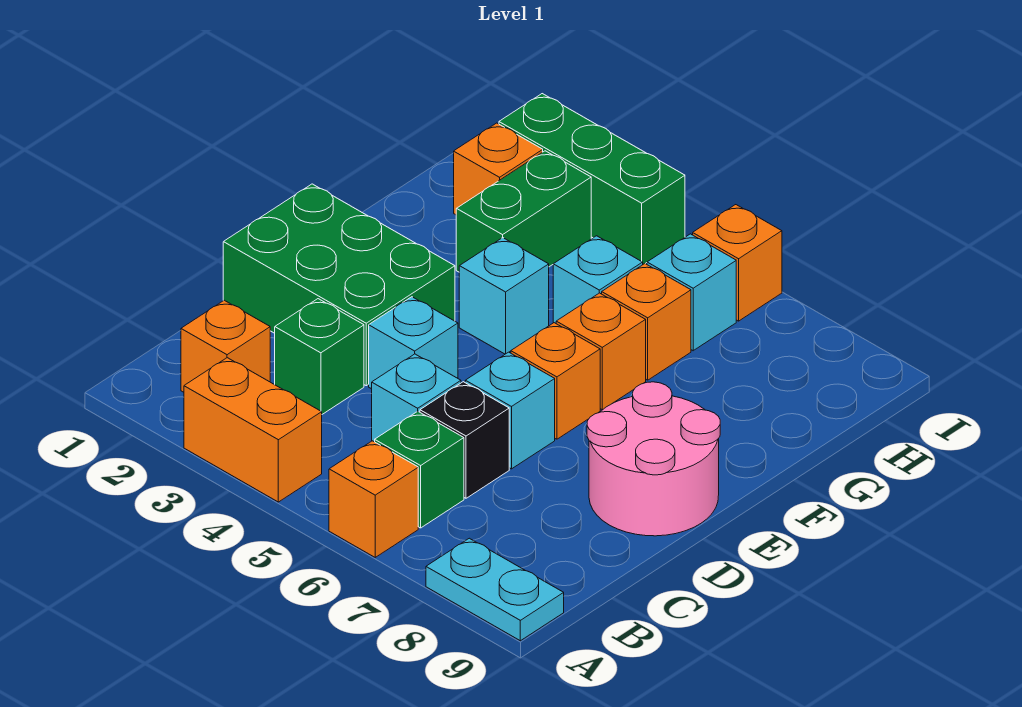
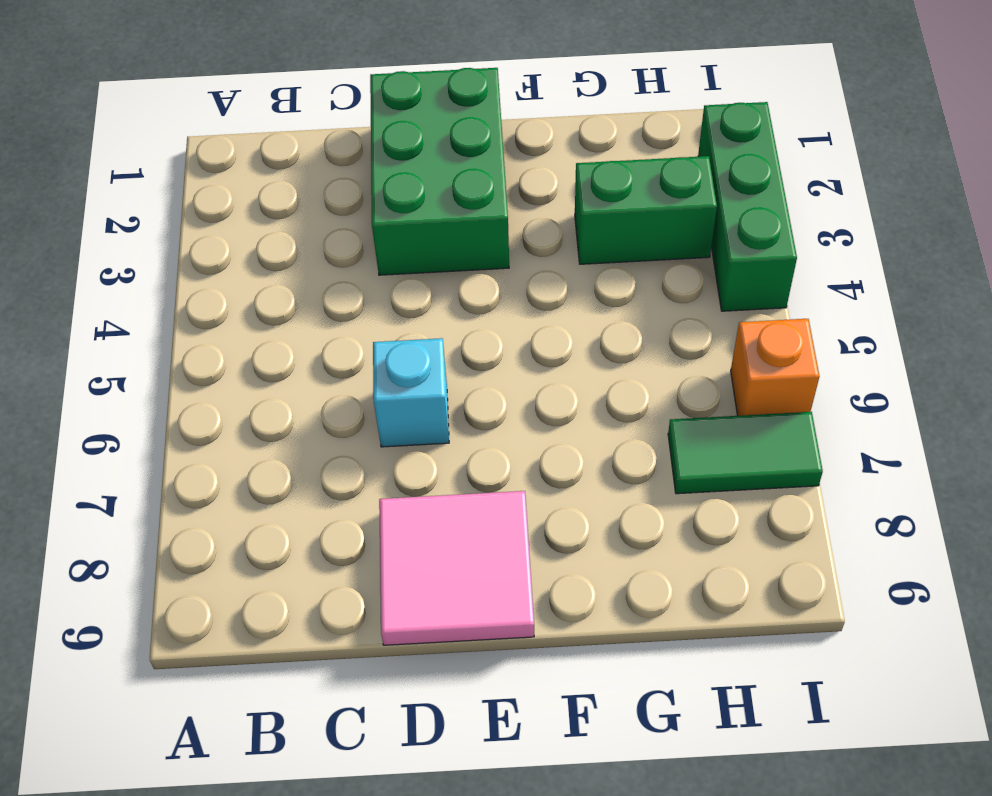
pink 2x2 tile [379,491,534,645] -> pink 2x2 round brick [587,382,720,536]
green 1x2 tile [668,412,823,494] -> none
none -> orange 1x2 brick [184,358,322,502]
none -> orange 1x1 brick [329,441,418,557]
none -> cyan 1x2 plate [426,538,564,641]

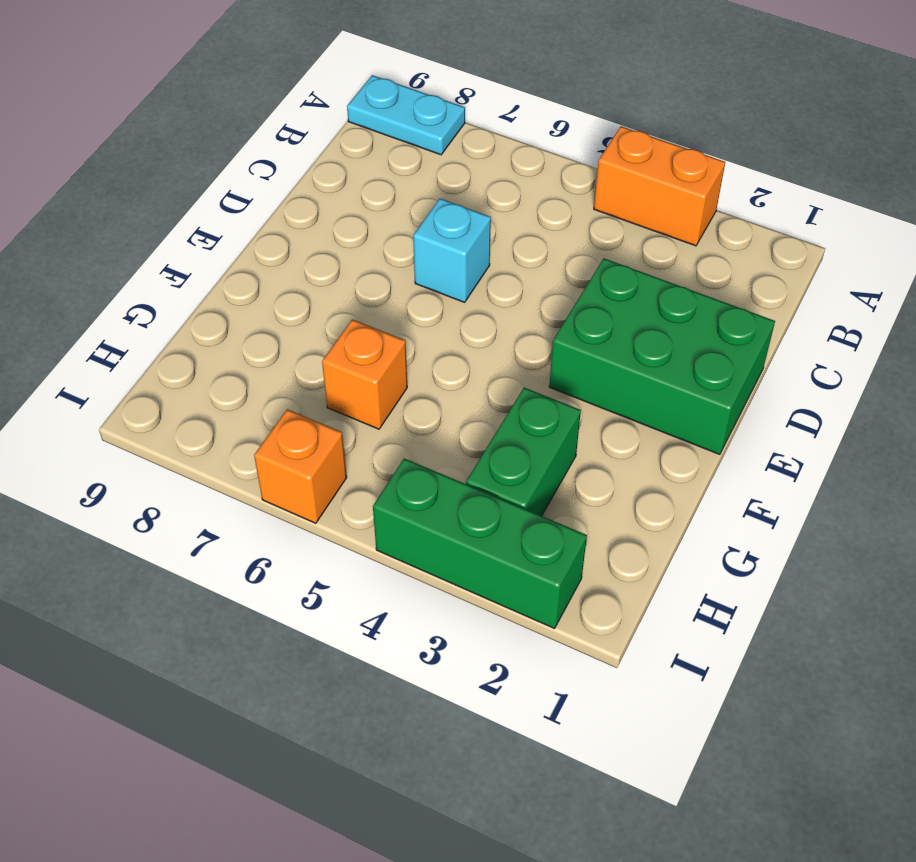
none -> orange 1x1 brick [329,441,418,557]
none -> orange 1x1 brick [181,300,270,392]
none -> green 1x1 brick [375,411,464,528]

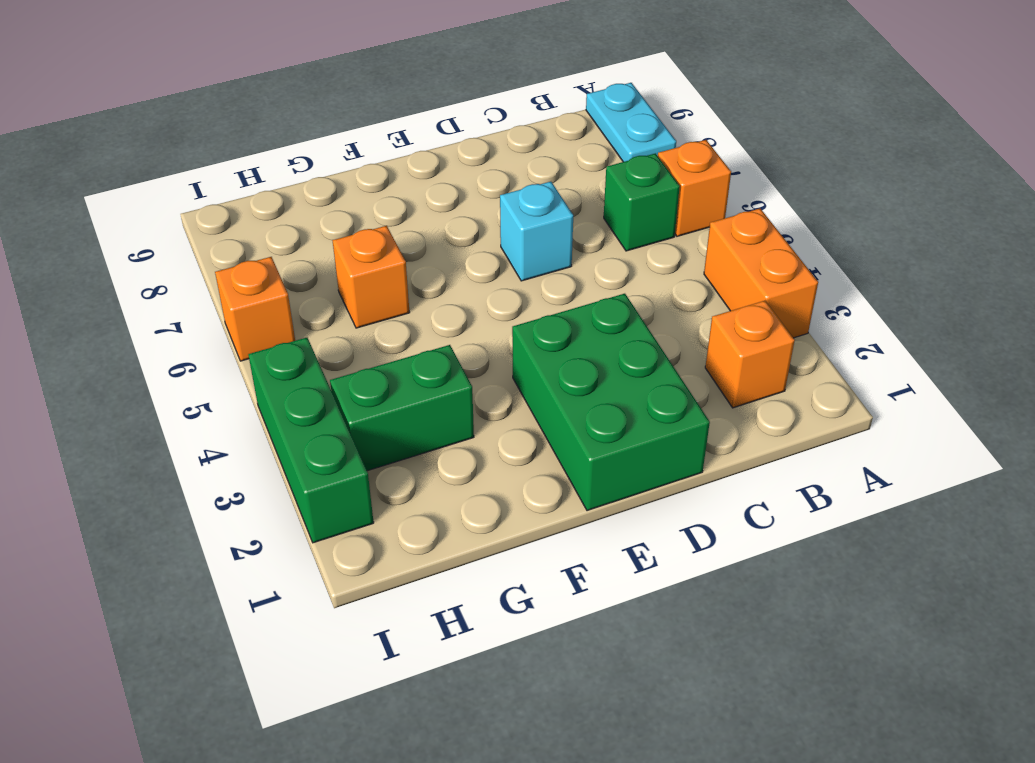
none -> green 1x1 brick [275,299,364,414]
none -> cyan 1x1 brick [372,354,461,442]
none -> black 1x1 brick [420,382,509,498]

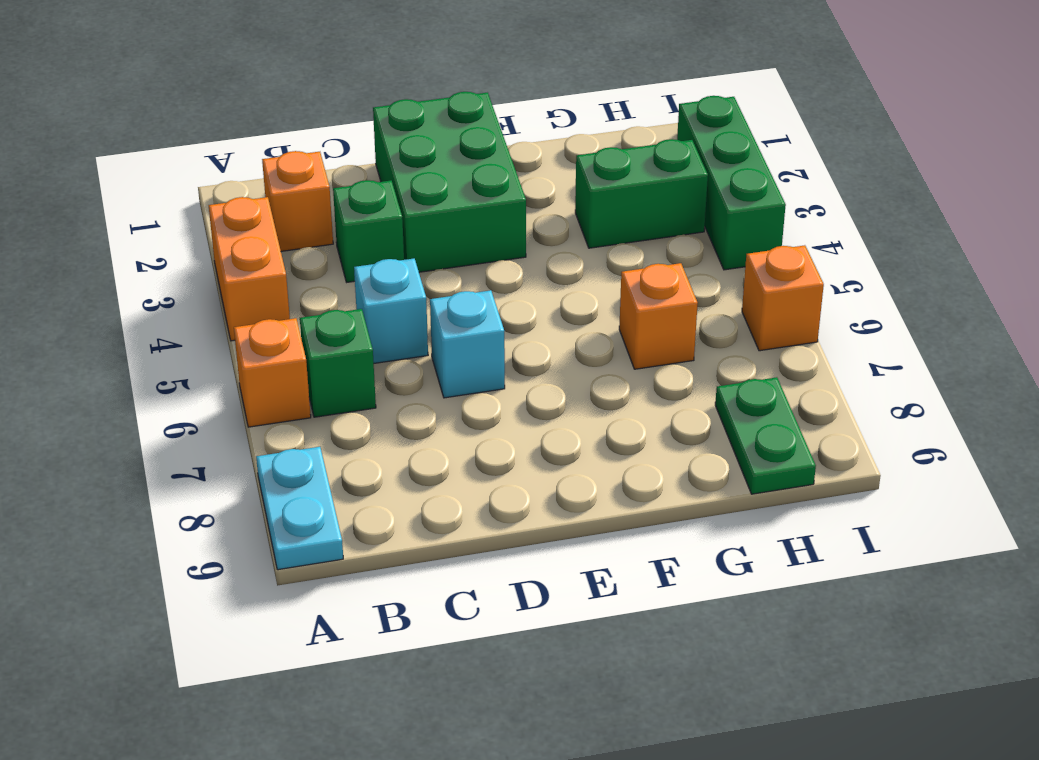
green 1x2 plate [715,377,816,494] -> none
none -> black 1x1 brick [420,382,509,498]
none -> cyan 1x1 brick [369,297,458,389]
none -> pink 2x2 round brick [587,382,720,536]

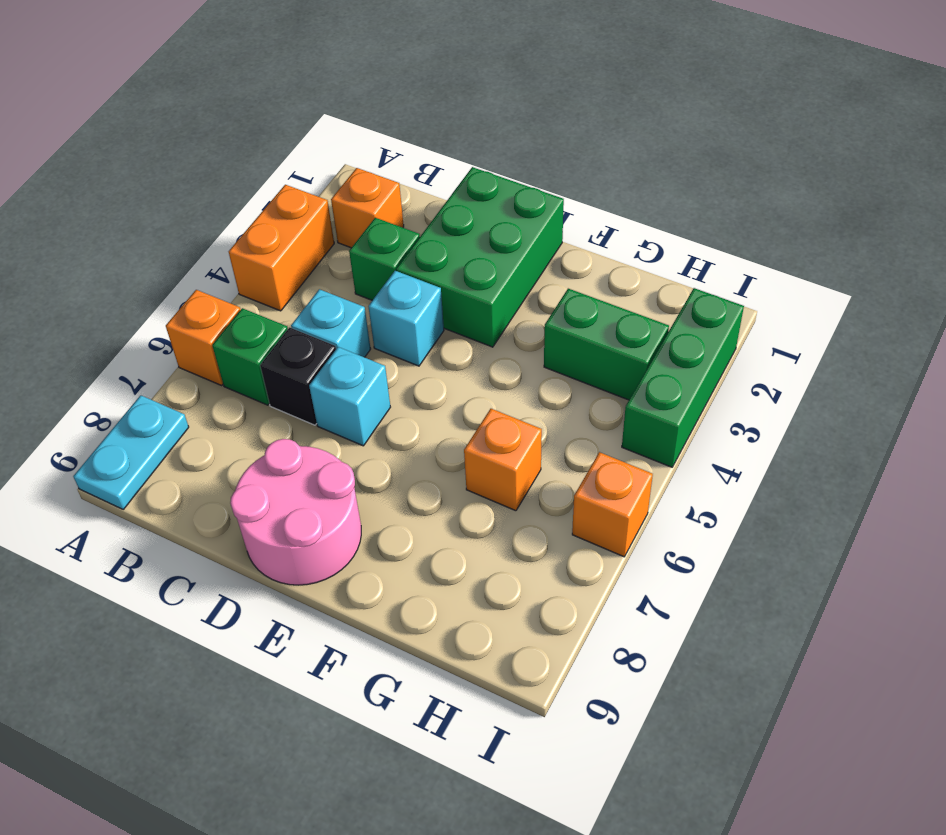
none -> orange 1x1 brick [511,323,600,439]
none -> cyan 1x1 brick [459,238,549,354]
none -> orange 1x1 brick [556,293,646,410]

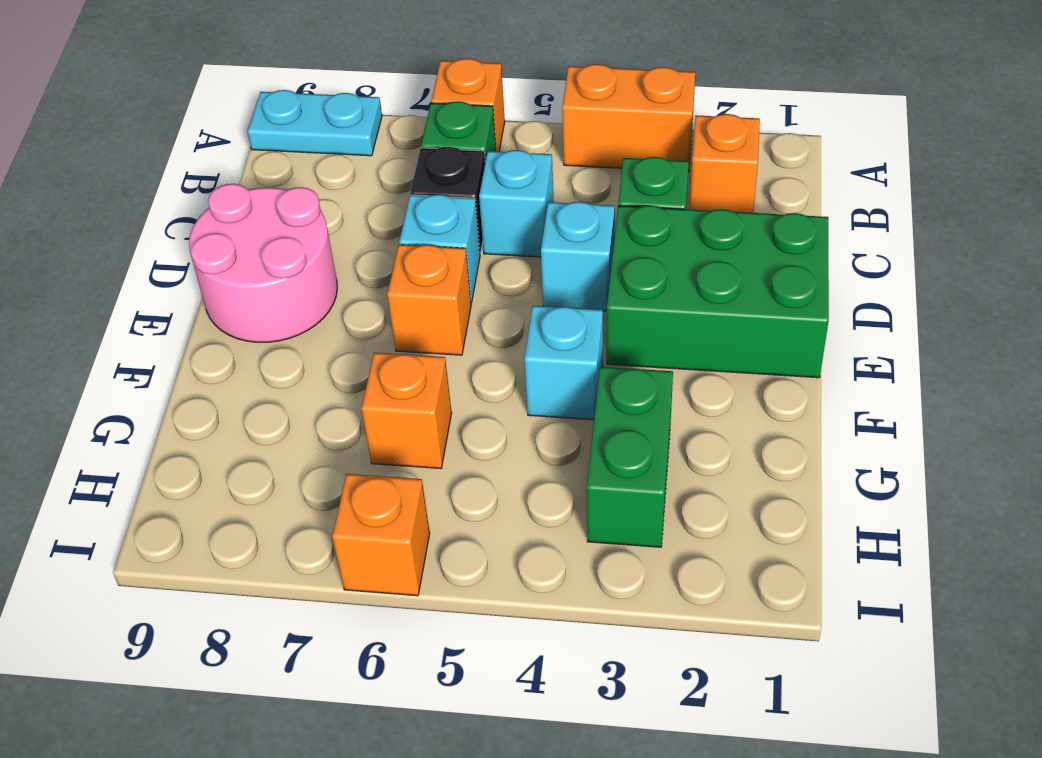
none -> orange 1x1 brick [556,293,646,410]
none -> cyan 1x1 brick [553,236,643,323]
none -> orange 1x1 brick [454,123,543,215]

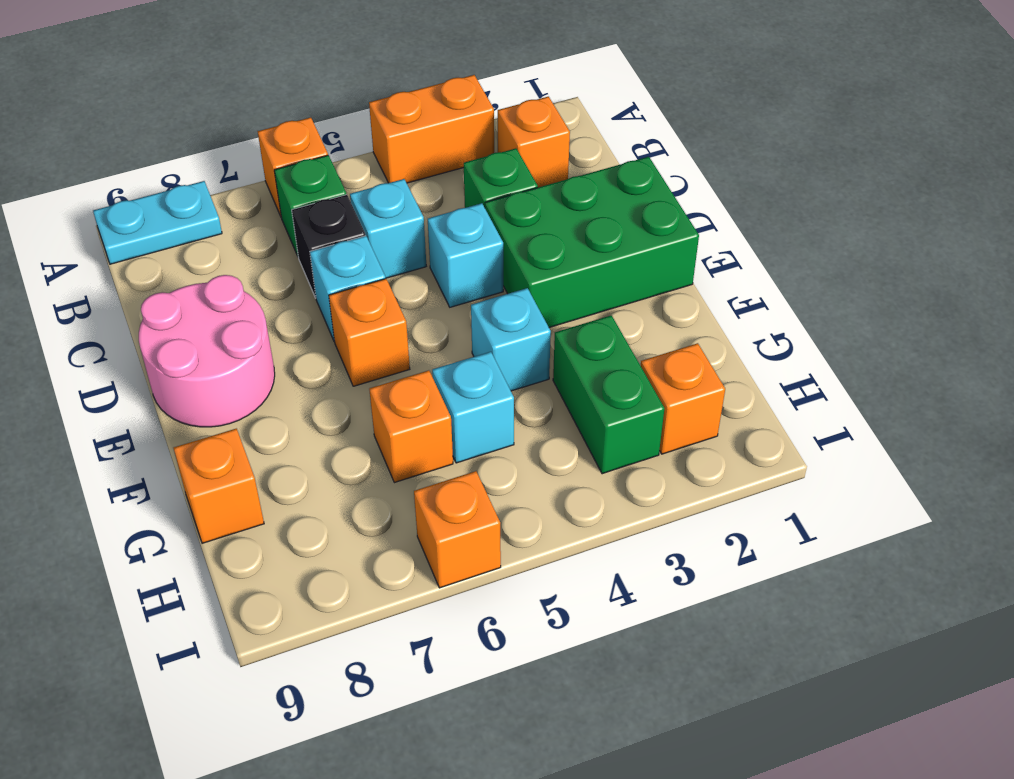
orange 1x1 brick [174,429,264,543] -> orange 1x1 brick moved to [556,293,646,410]
none -> cyan 1x1 brick [647,234,736,351]
none -> green 1x3 brick [499,94,685,264]

